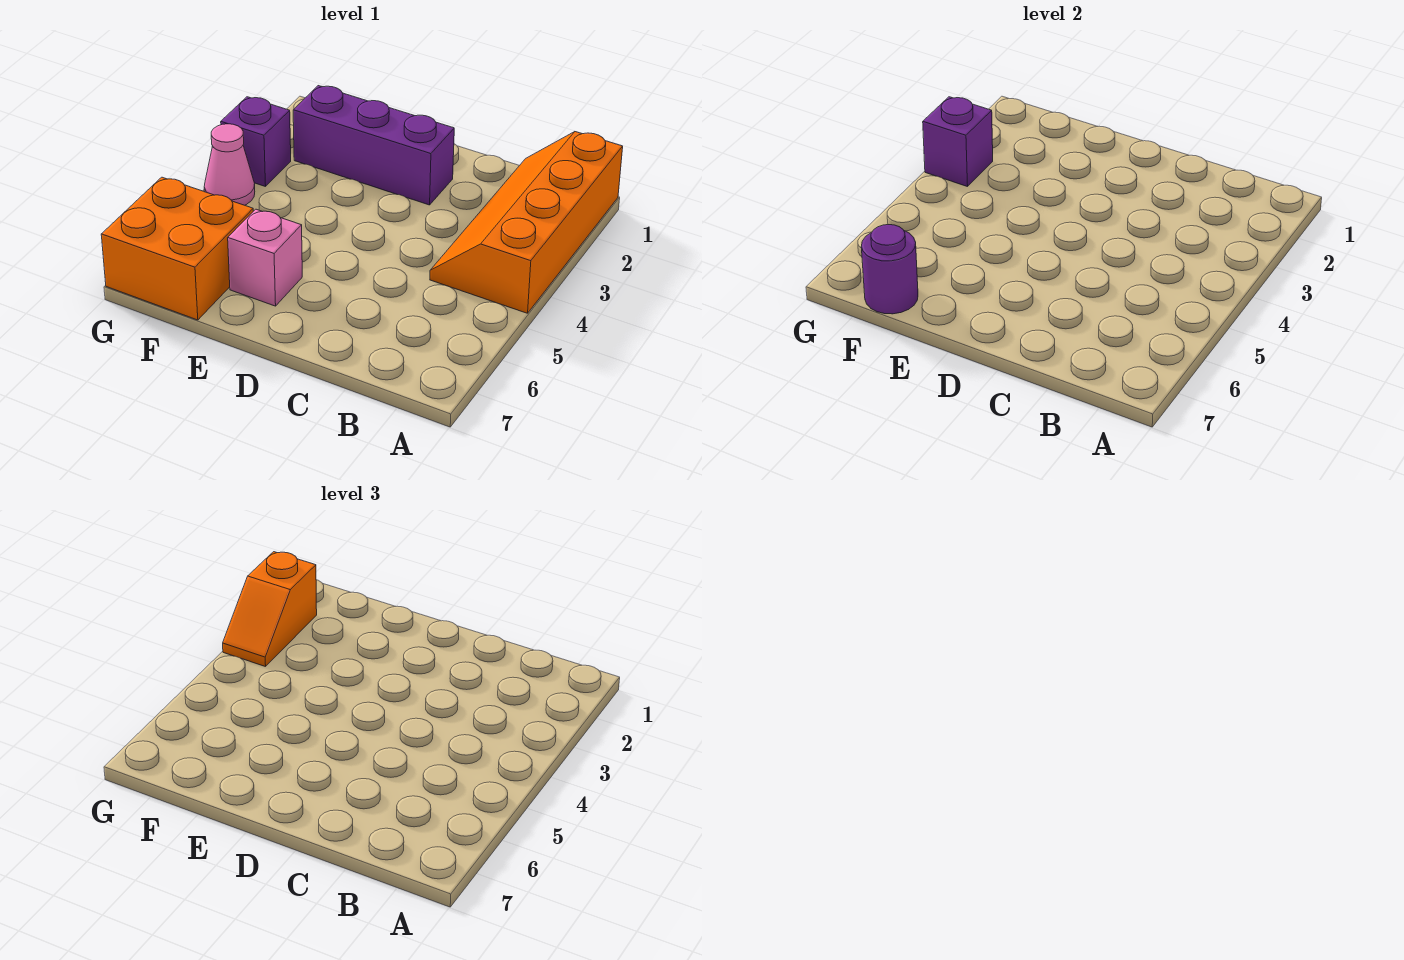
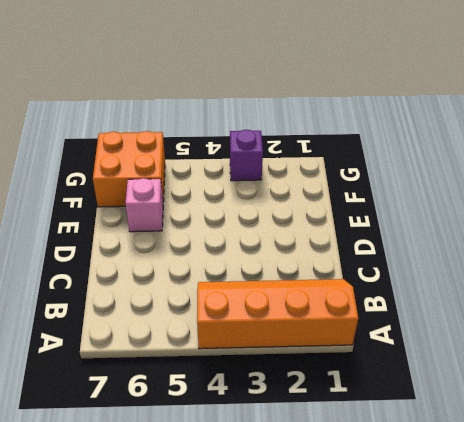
none -> purple 1x3 brick [293,86,454,205]
none -> pink 1x1 cone [204,124,255,205]

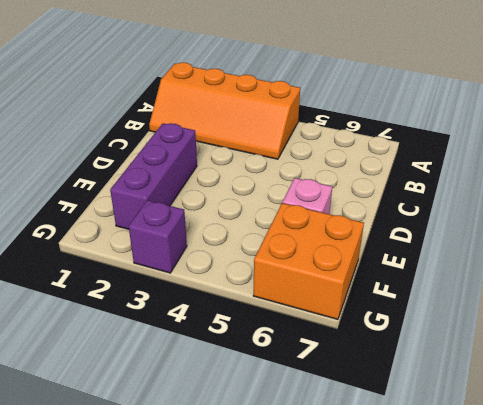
none -> pink 1x1 cone [204,124,255,205]
none -> purple 1x1 round brick [861,225,918,314]

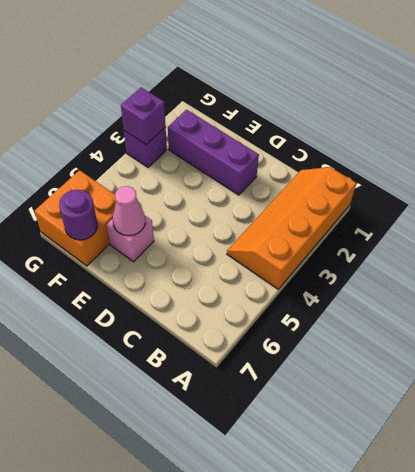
pink 1x1 cone [113,186,145,236] -> pink 1x1 cone moved to [204,124,255,205]
none -> orange 1x2 slope [223,552,317,667]

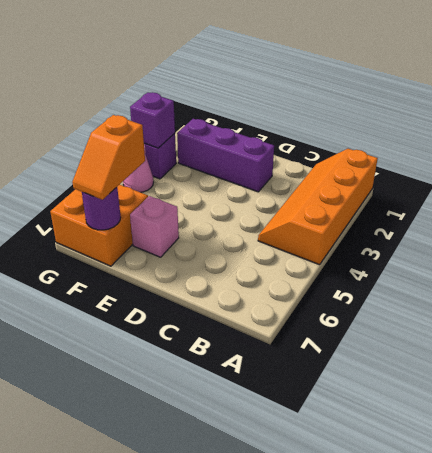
orange 1x2 slope [72,115,145,200] -> orange 1x2 slope moved to [223,552,317,667]

